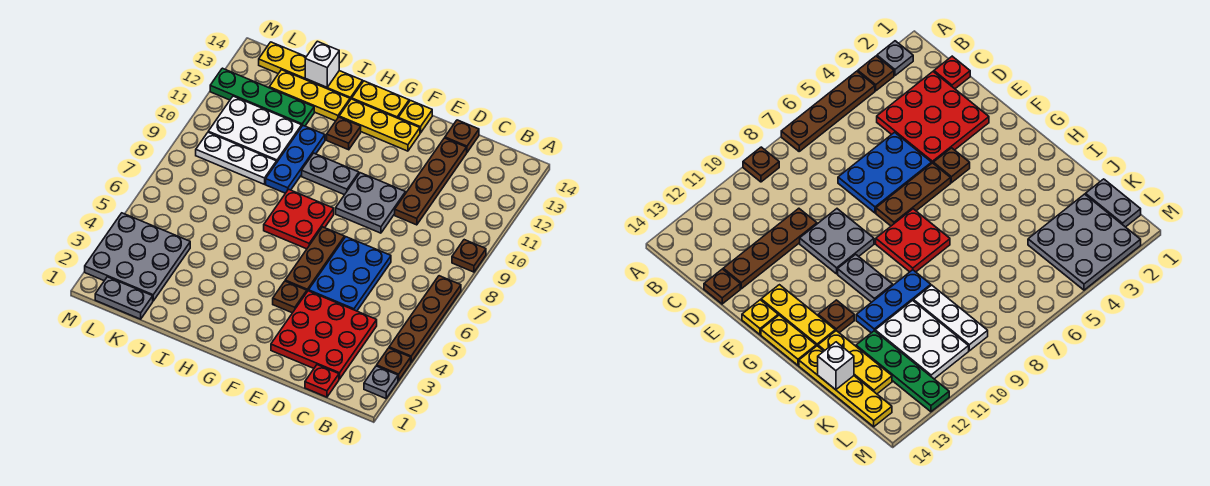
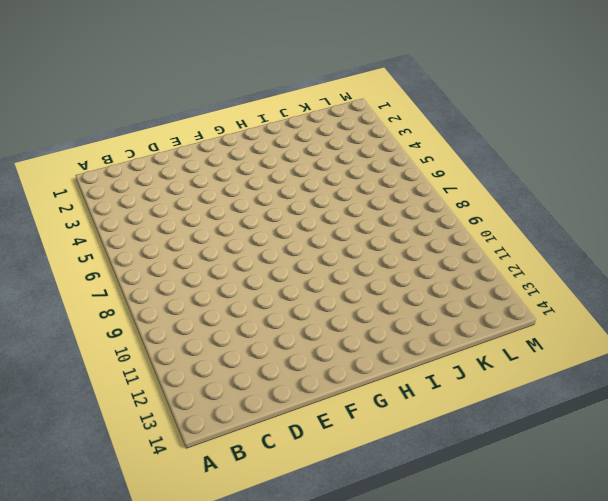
none -> grey 1x1 plate [364,366,398,399]
none -> brown 1x1 plate [377,348,411,380]
none -> brown 1x4 plate [389,276,461,362]

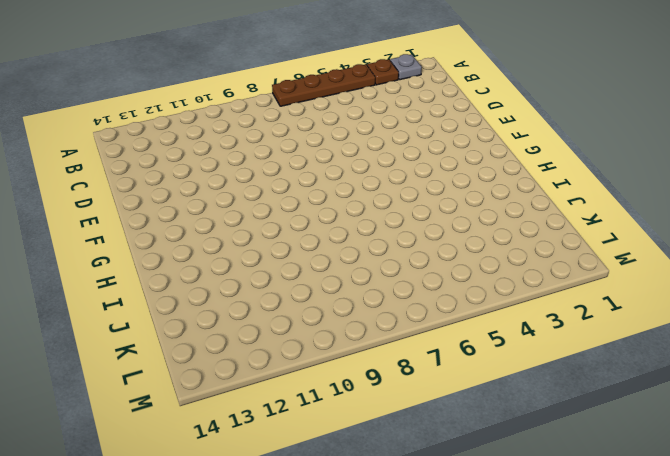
none -> brown 1x1 plate [452,240,486,272]
none -> red 1x1 plate [305,365,339,397]
none -> red 3x3 plate [271,291,377,379]

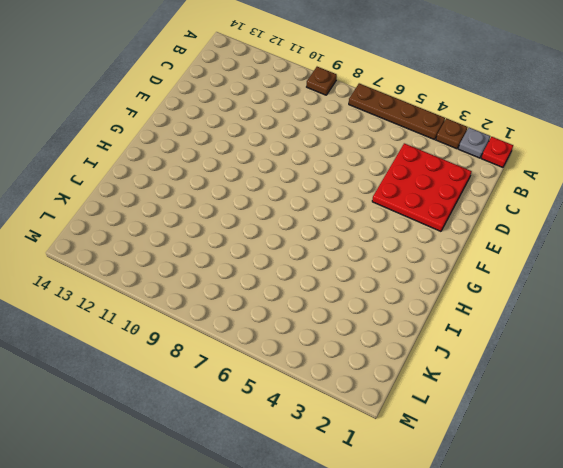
red 1x1 plate [481,137,513,167] -> red 1x1 plate moved to [305,365,339,397]
none -> blue 2x3 plate [309,237,391,311]
none -> brown 1x4 plate [395,138,467,225]
none -> brown 1x1 plate [445,120,479,152]

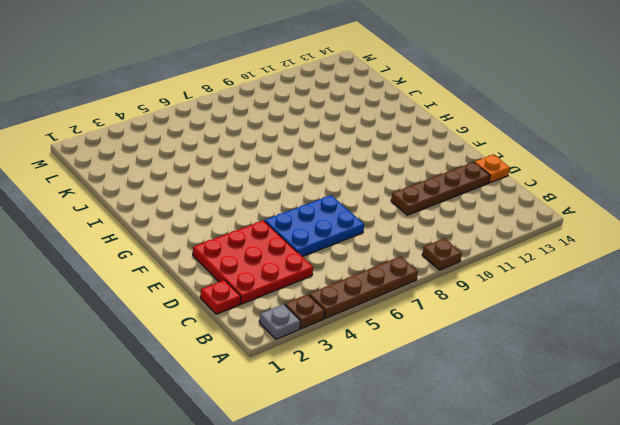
orange 1x1 plate [474,155,510,183] -> brown 1x1 plate [445,120,479,152]
none -> grey 2x2 plate [336,173,406,233]
none -> brown 1x1 plate [273,281,307,313]
none -> brown 1x3 plate [285,227,345,291]

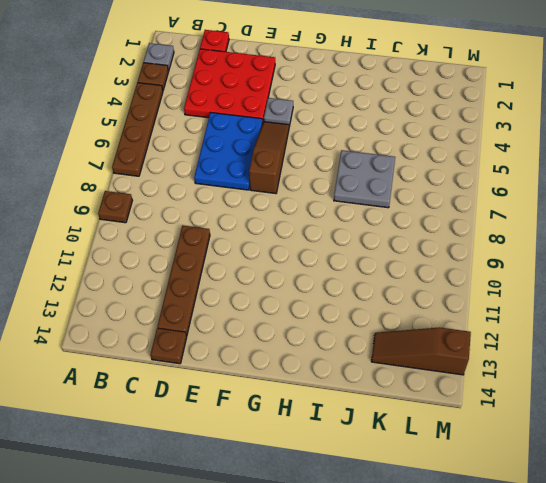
grey 1x1 plate [264,98,293,126] -> brown 1x1 plate [273,281,307,313]
brown 1x3 slope [249,122,289,194] -> brown 1x3 plate [285,227,345,291]
grey 2x2 plate [334,150,395,208] -> grey 2x2 plate moved to [336,173,406,233]
brown 1x3 slope [371,327,471,375] -> yellow 1x3 plate [269,70,350,121]
none -> yellow 1x3 plate [339,99,420,151]
none -> yellow 1x1 plate [398,101,432,133]
none -> red 2x2 plate [264,189,334,249]

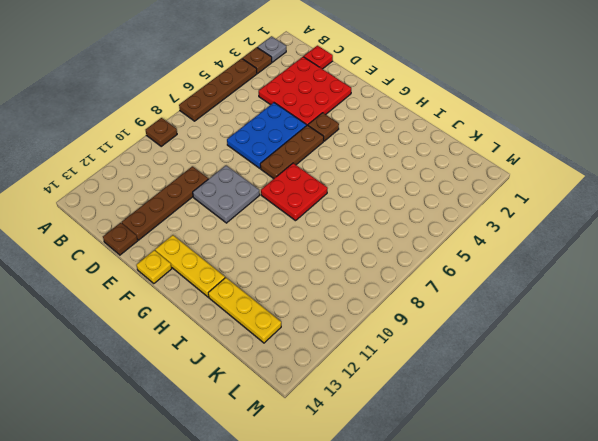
none -> grey 1x2 plate [302,153,359,195]
none -> yellow 1x2 plate [352,81,409,118]
none -> brown 1x1 plate [327,117,361,150]

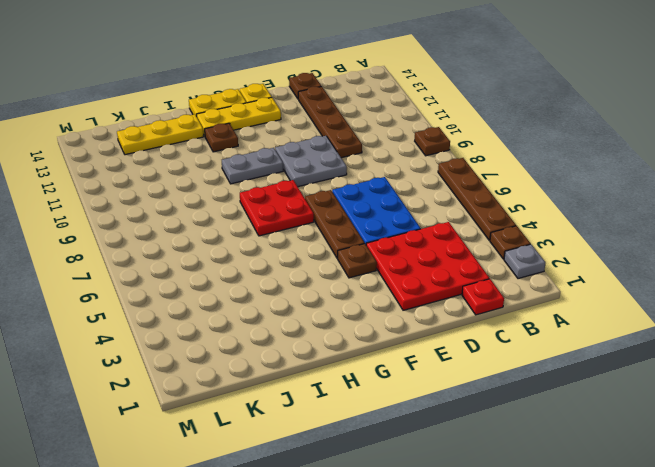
none -> blue 1x3 plate [266,126,325,193]
none -> yellow 1x4 plate [259,42,363,100]
none -> white 1x3 plate [196,132,277,184]

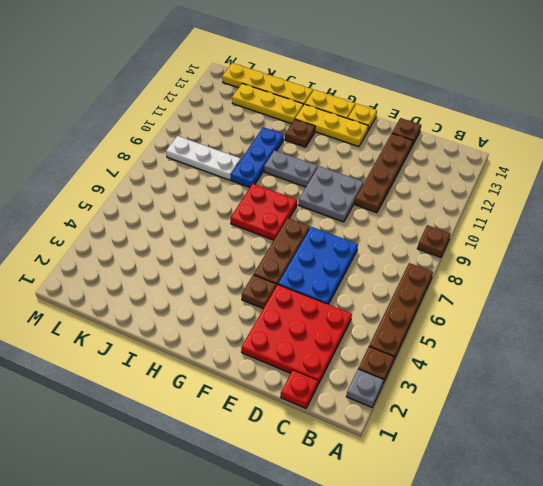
none -> white 2x3 plate [208,96,302,162]
none -> green 1x4 plate [210,68,314,126]
none -> grey 1x2 plate [95,277,153,319]

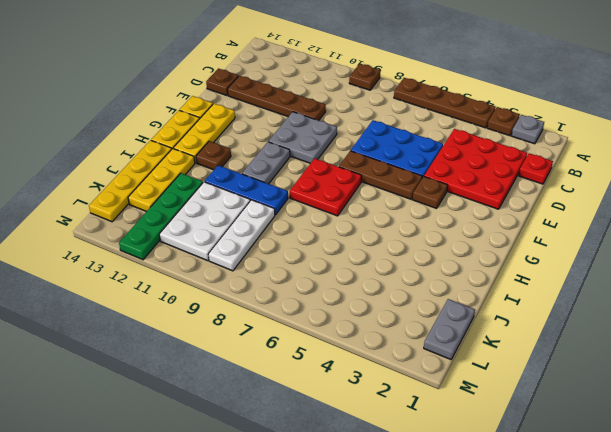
none -> grey 3x3 plate [85,213,190,301]
none -> white 1x1 brick [305,41,339,87]

